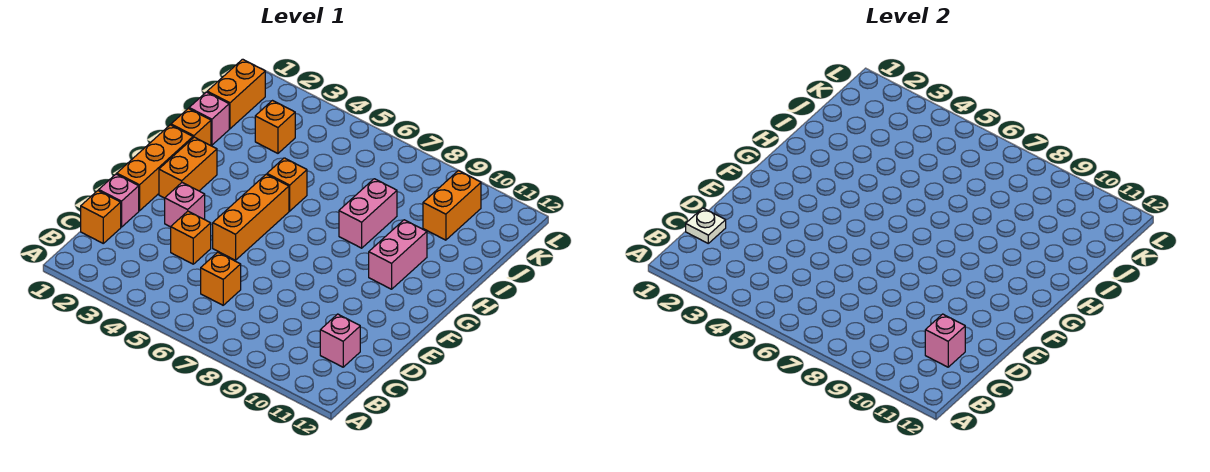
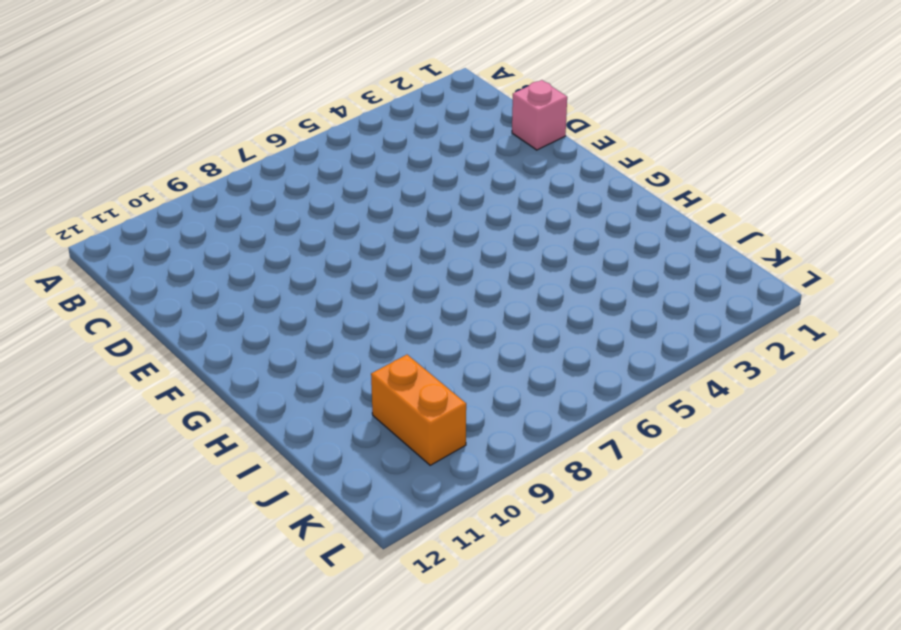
none -> orange 1x1 brick [81,191,121,243]
none -> orange 1x1 brick [201,252,241,305]
none -> pink 1x1 brick [320,314,360,367]

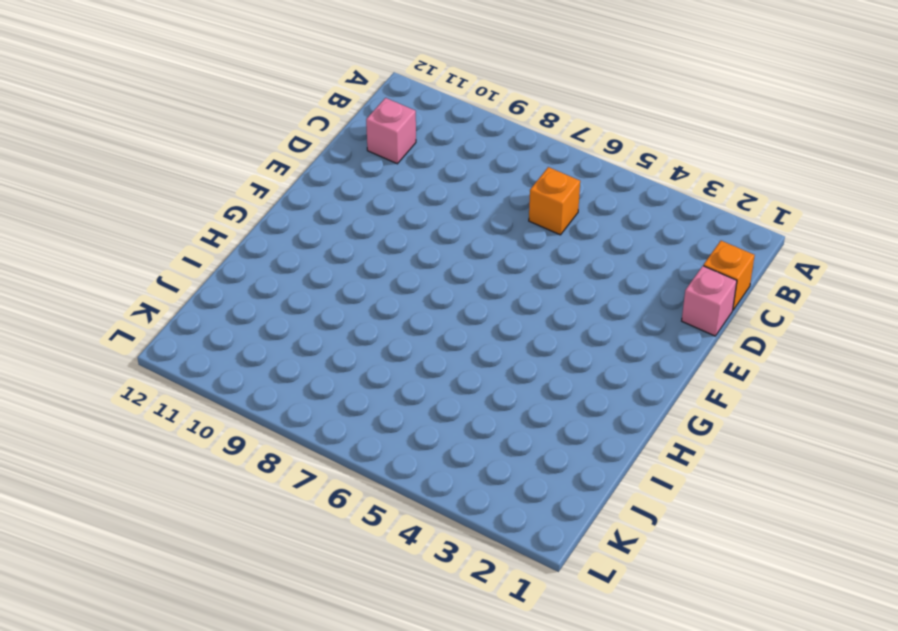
none -> orange 1x1 brick [171,211,211,264]
none -> orange 1x3 brick [117,125,193,211]
none -> pink 1x1 brick [165,183,205,227]

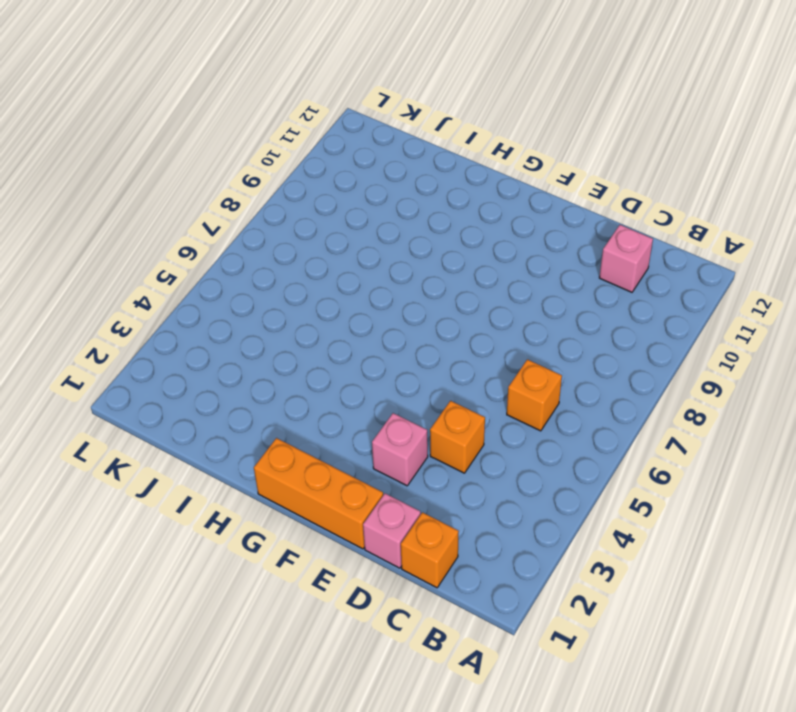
none -> orange 1x3 brick [213,174,289,260]
none -> orange 1x2 brick [159,137,217,198]
none -> pink 1x2 brick [369,220,427,289]

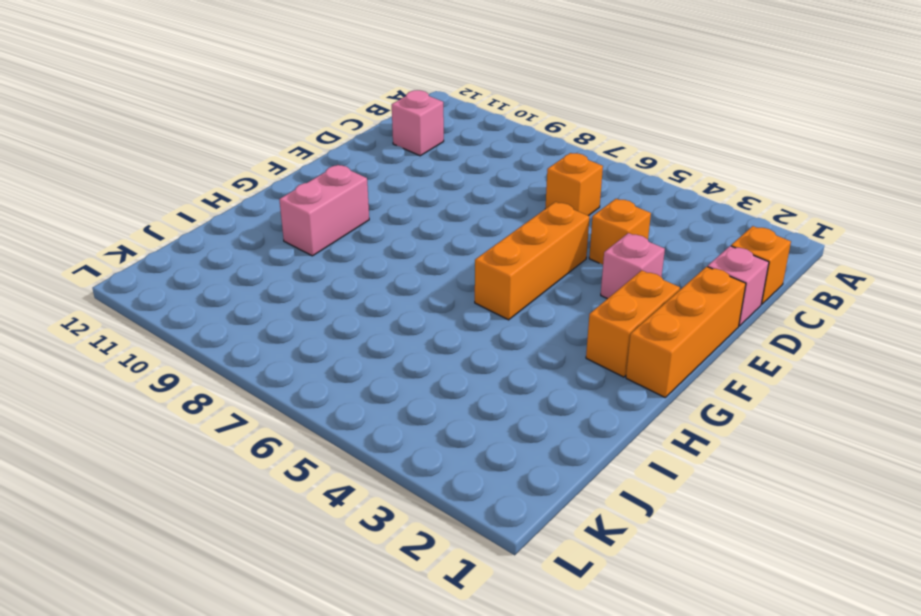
none -> orange 1x1 brick [171,108,211,146]
none -> orange 1x1 brick [267,158,307,211]
none -> pink 1x2 brick [339,179,397,248]

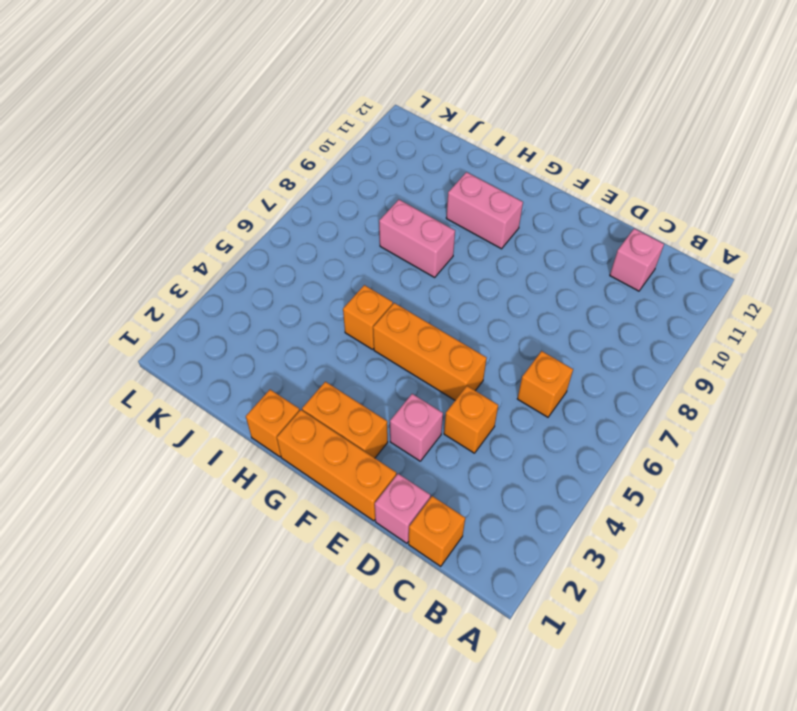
none -> pink 1x1 brick [189,92,229,145]
none -> orange 1x2 brick [207,59,265,129]
none -> orange 1x1 brick [255,101,295,153]

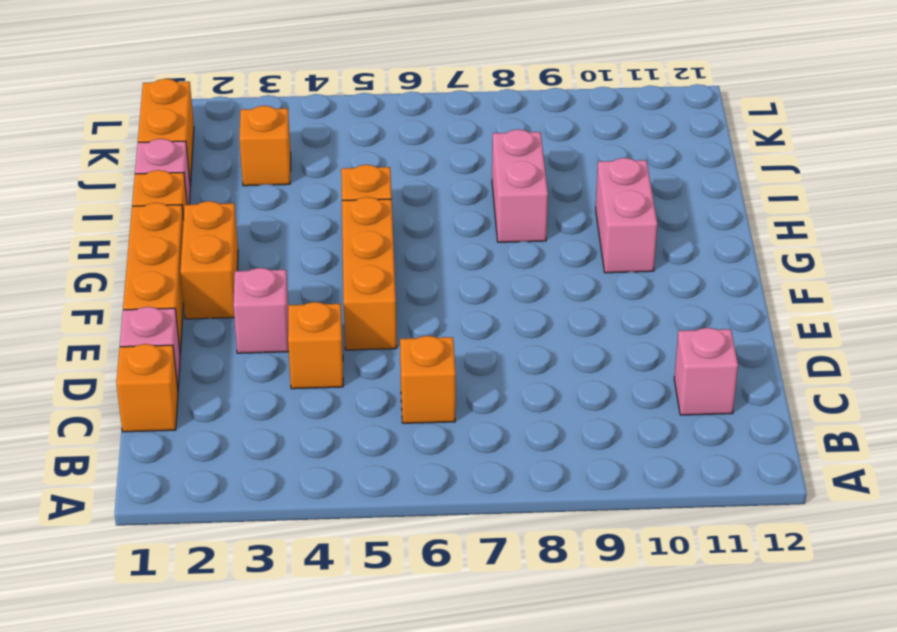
none -> orange 1x2 brick [423,171,481,240]
none -> white 1x1 plate [686,208,726,243]
none -> pink 1x1 brick [925,314,965,367]

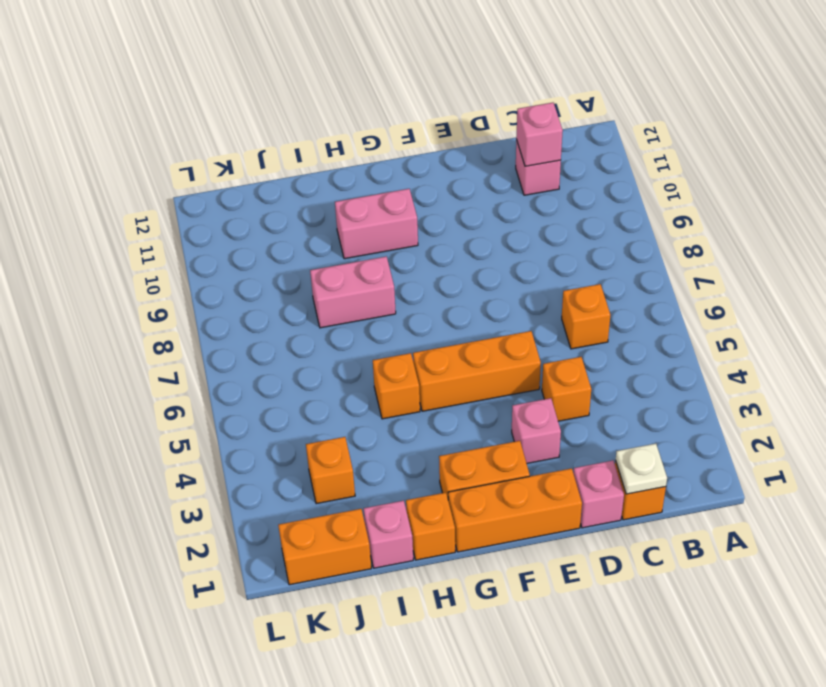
none -> orange 1x2 brick [423,171,481,240]

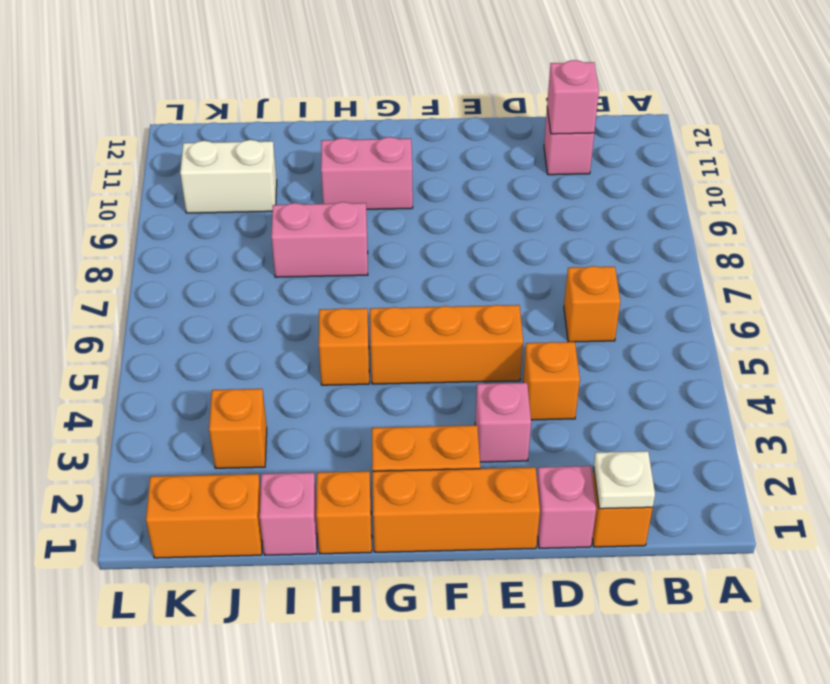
white 1x2 brick [180,140,277,213] -> orange 1x2 brick [423,171,481,240]

